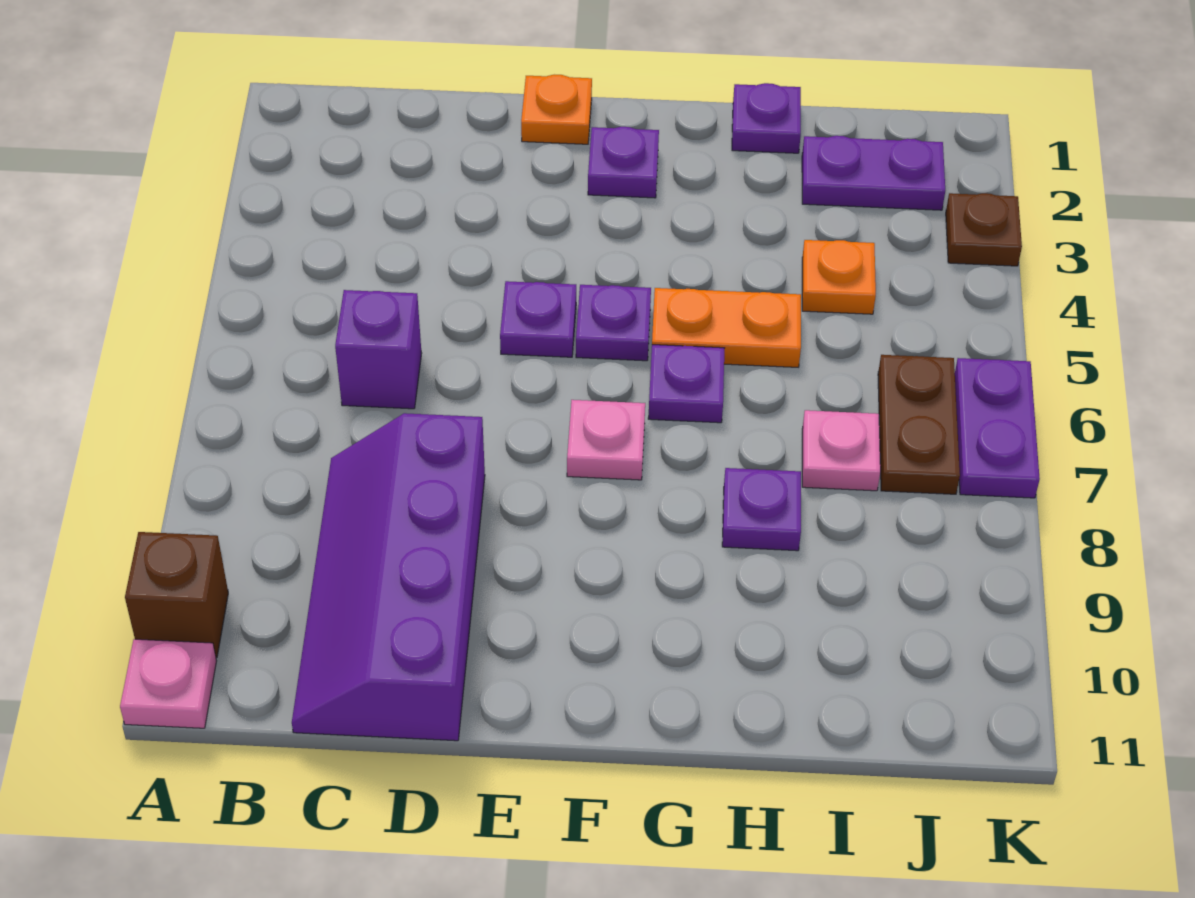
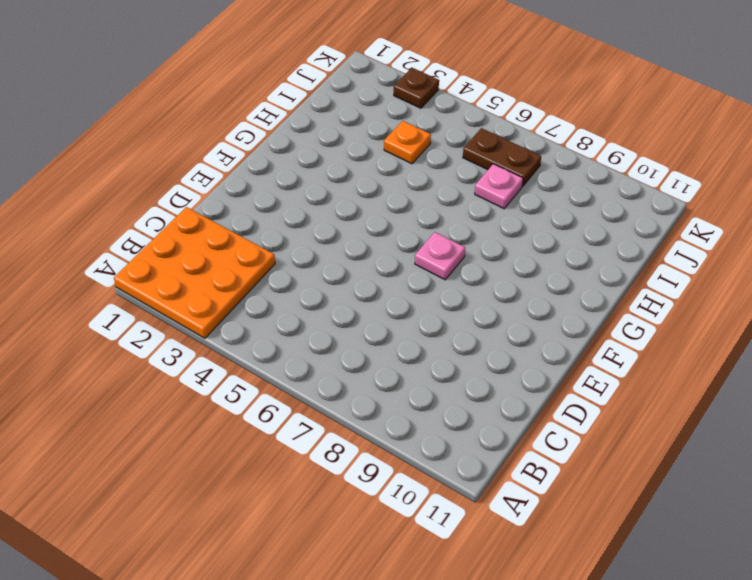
orange 3x3 plate [114,207,275,338] -> none
none -> brown 1x1 brick [125,532,228,658]
none -> pink 1x1 plate [120,639,216,728]
none -> purple 1x1 brick [335,290,422,409]

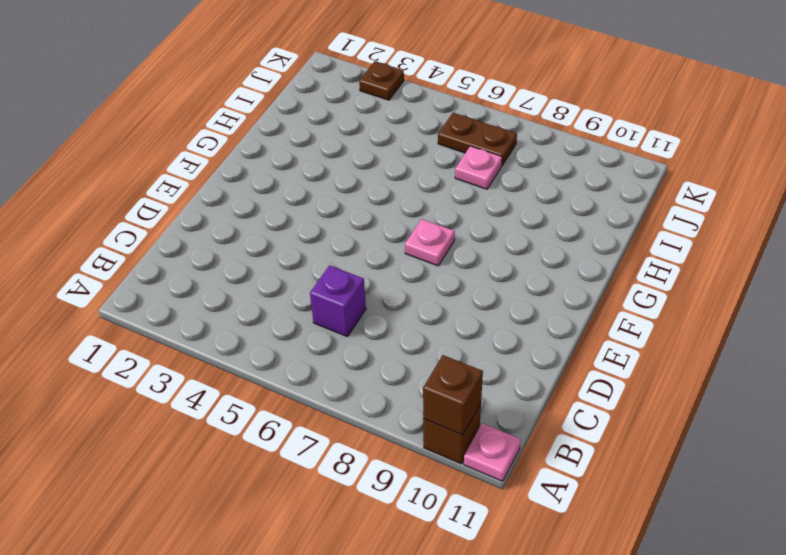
brown 1x1 brick [423,355,483,435] -> none
none -> purple 2x4 slope [292,413,485,741]
none -> orange 1x1 plate [521,75,592,144]
none -> purple 1x1 plate [500,281,576,357]

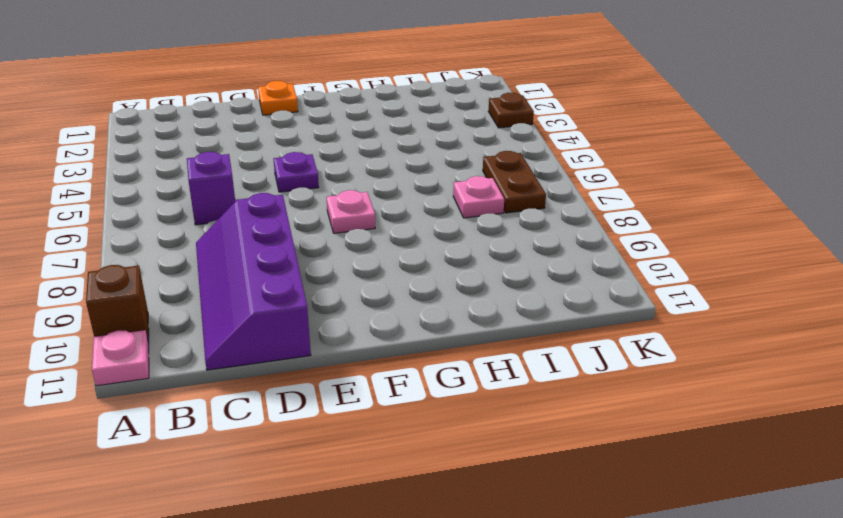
none -> purple 1x1 plate [588,127,659,198]
none -> purple 1x1 plate [576,285,651,361]
none -> orange 1x2 plate [652,288,801,367]

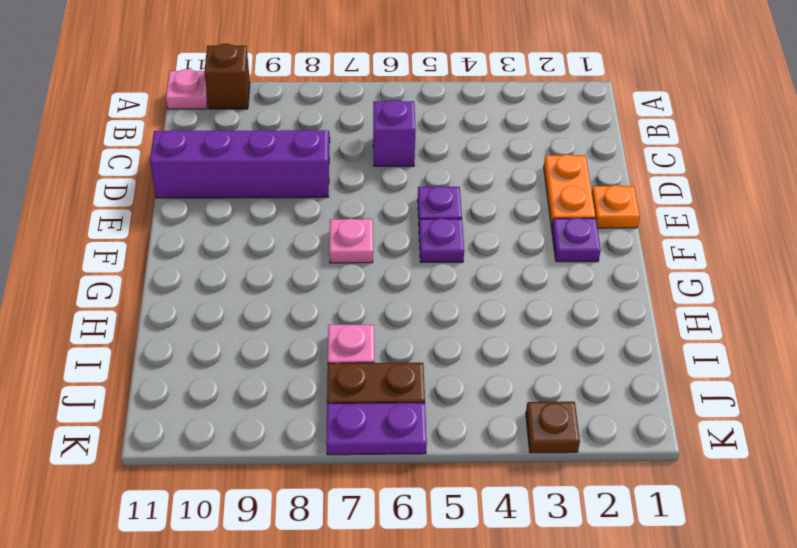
orange 1x2 plate [544,154,595,228] -> orange 1x2 plate moved to [652,288,801,367]
none -> purple 1x1 plate [648,345,724,423]
none -> purple 1x1 plate [732,83,801,153]
none -> purple 1x1 plate [722,468,801,551]

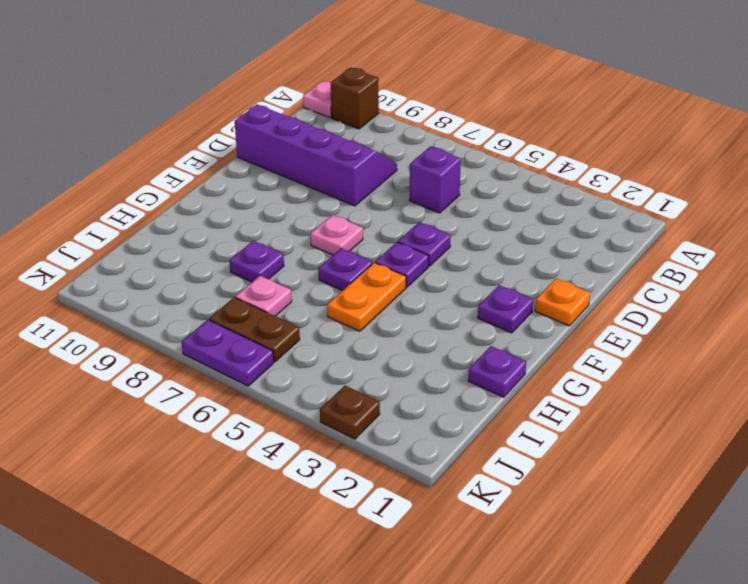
none -> purple 1x2 plate [802,136,945,210]
none -> orange 1x1 plate [802,240,876,314]

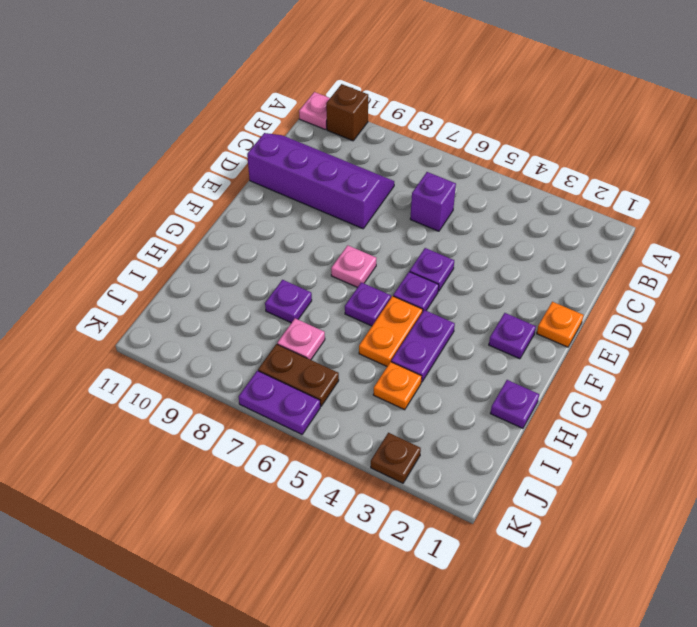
purple 1x2 plate [391,310,455,382] -> purple 1x2 plate moved to [802,136,945,210]

